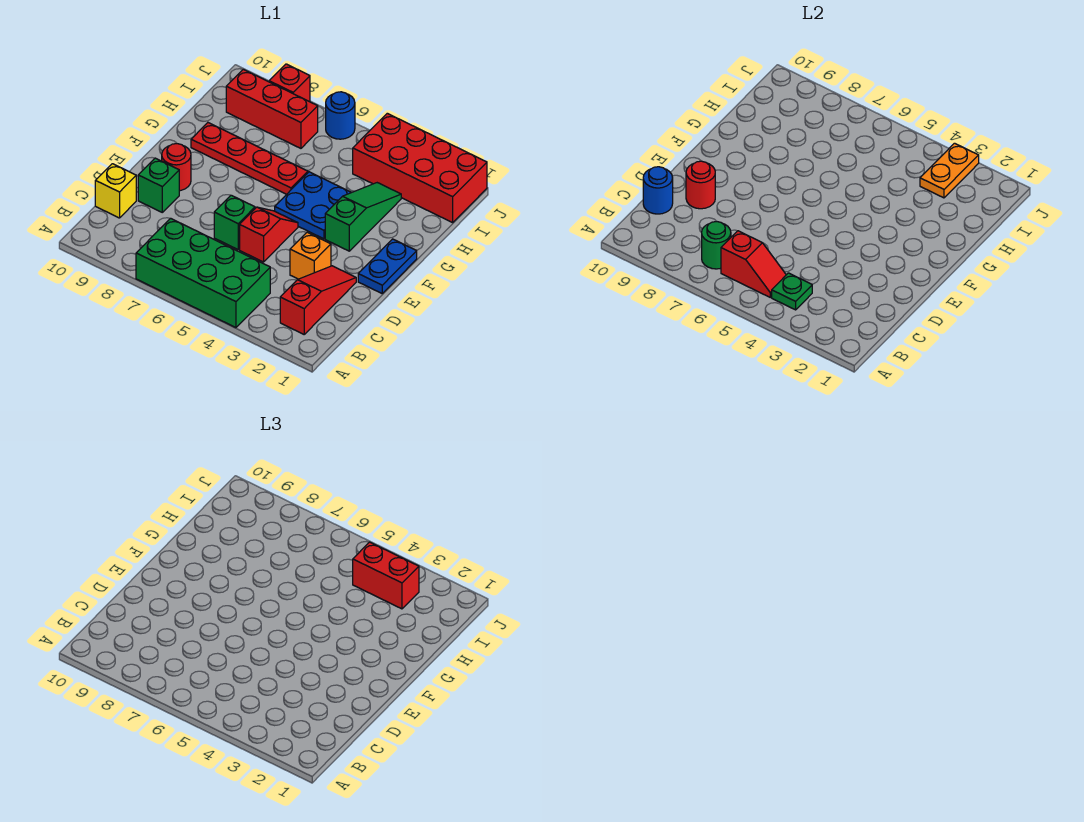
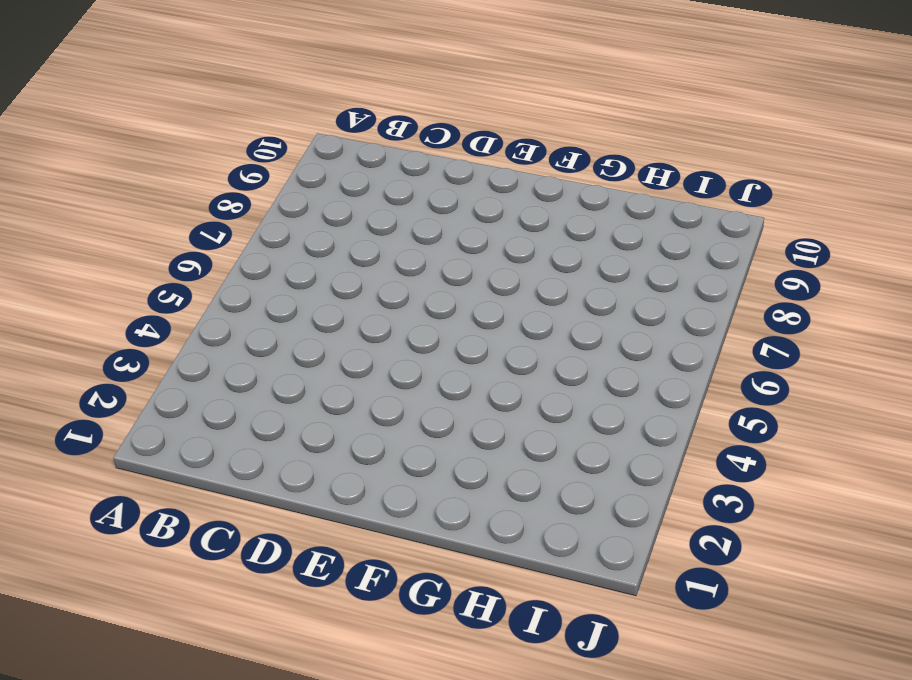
none -> green 2x4 brick [136,218,270,328]
none -> red 1x3 slope [280,266,356,334]
none -> yellow 1x1 brick [95,164,136,218]

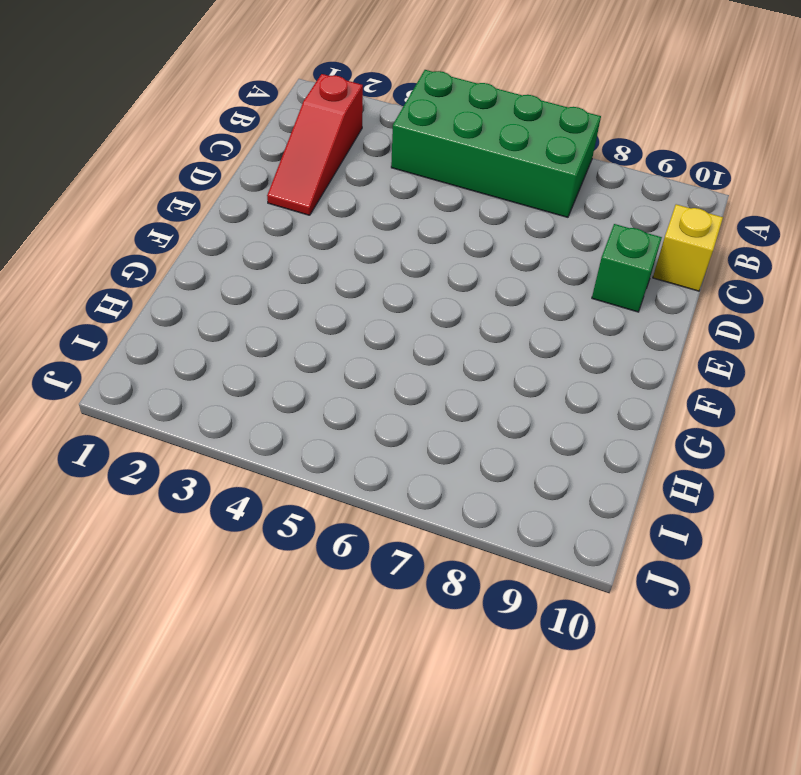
none -> orange 1x1 brick [290,232,331,279]
none -> red 1x2 slope [240,207,298,262]
none -> green 1x1 brick [214,195,255,249]

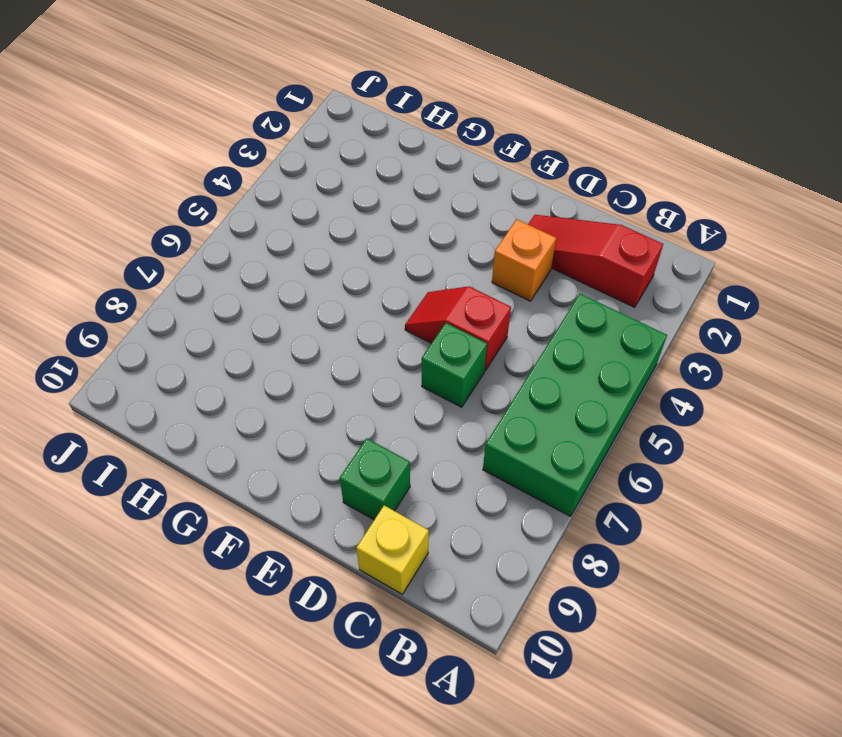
none -> blue 1x2 plate [358,239,417,293]
none -> red 1x1 round brick [162,144,191,191]
none -> green 1x3 slope [325,183,401,251]

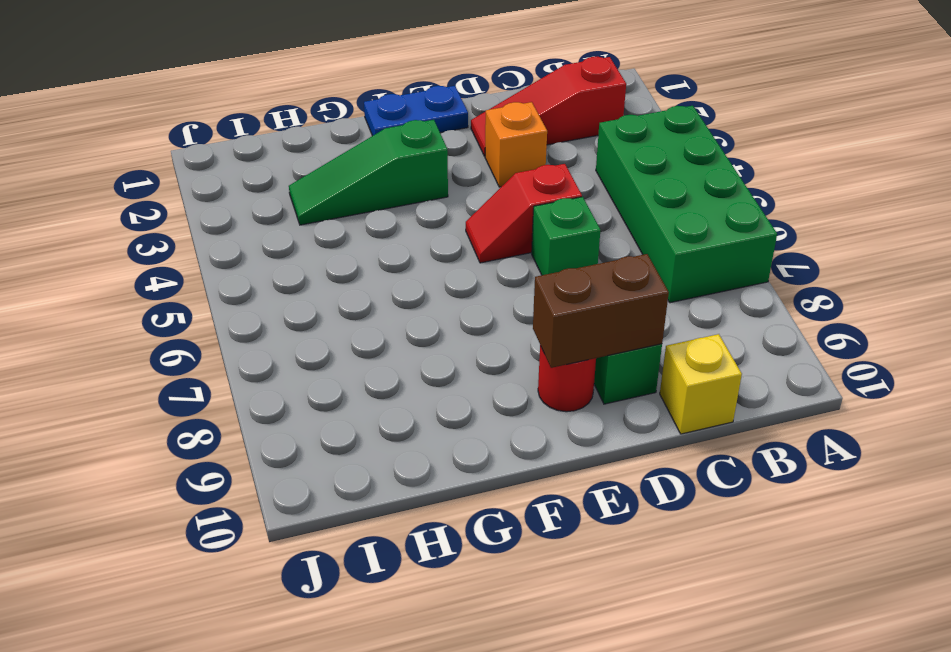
brown 1x2 brick [533,254,669,368] -> red 1x1 round brick [686,161,715,209]
none -> blue 2x2 plate [275,172,351,239]
none -> red 1x4 plate [191,123,308,194]
none -> red 2x4 brick [353,113,487,223]

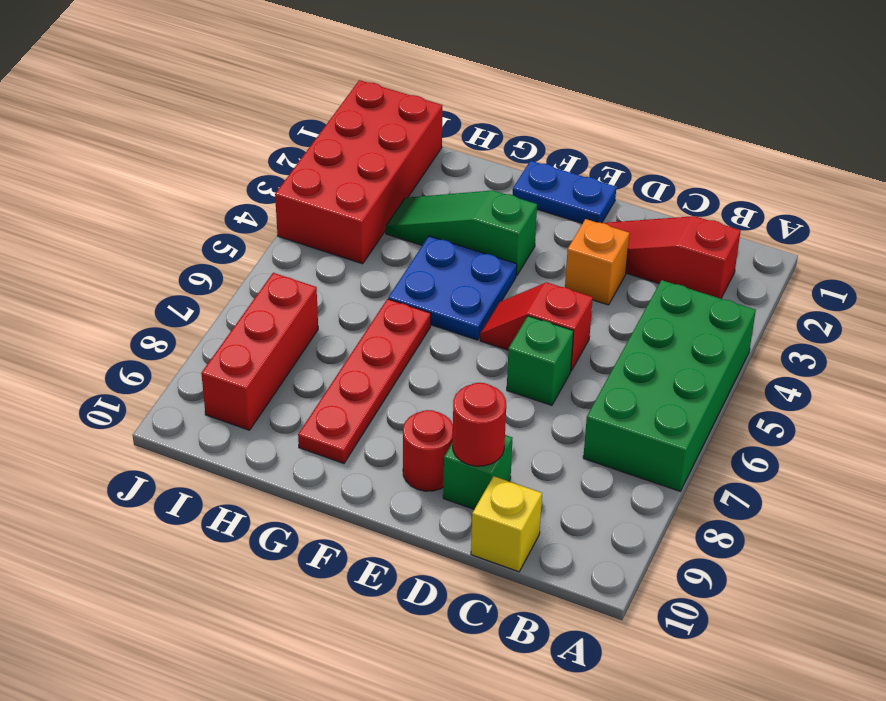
none -> blue 1x1 round brick [326,92,355,139]
none -> red 1x1 brick [269,64,310,102]
none -> green 1x1 plate [772,273,812,310]

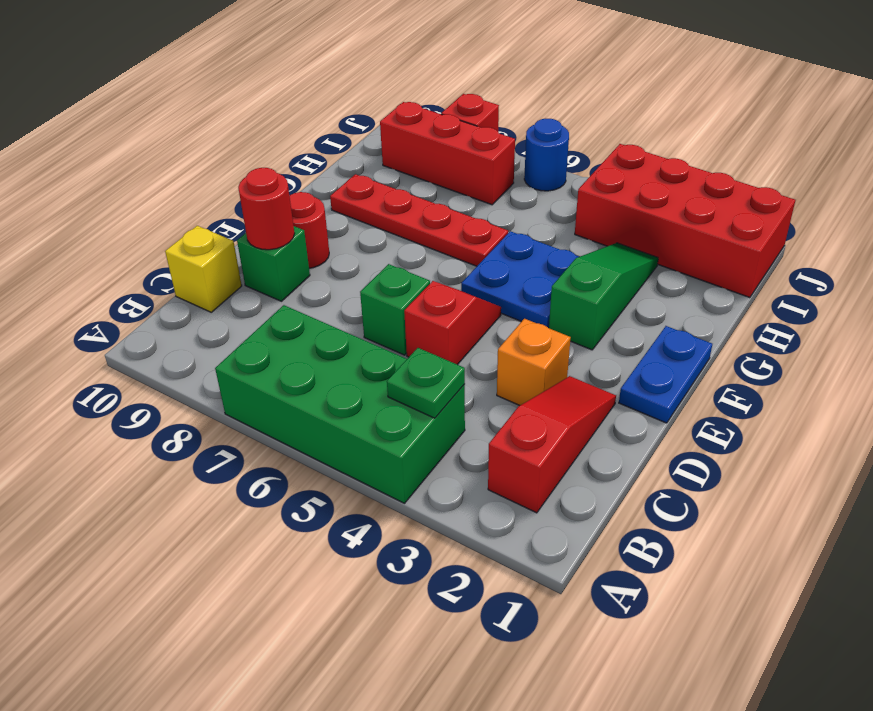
none -> red 1x2 slope [721,231,786,297]
none -> green 1x1 round brick [702,222,731,269]
none -> blue 1x1 round brick [643,167,673,214]

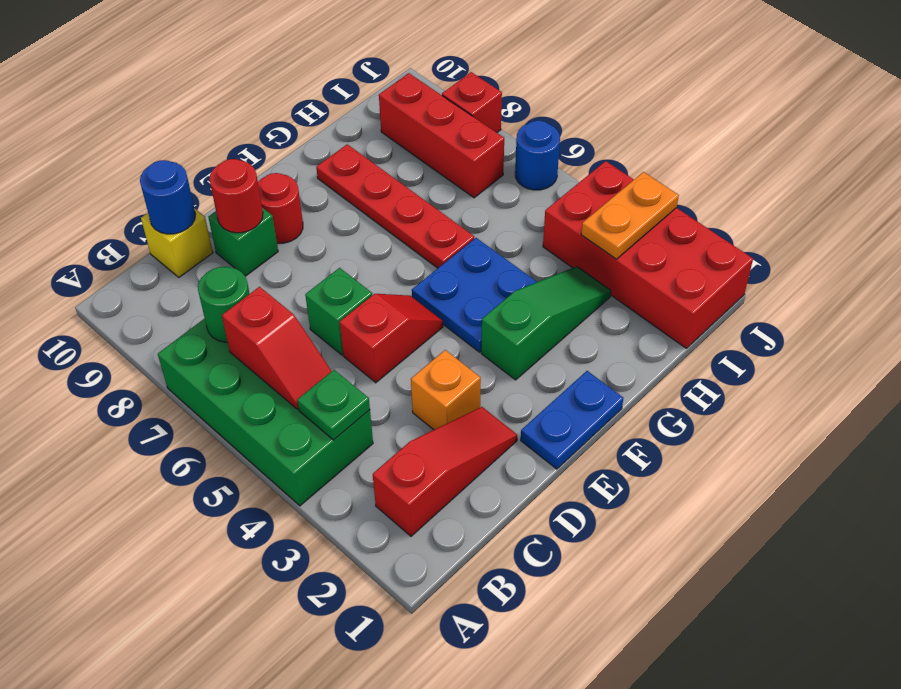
none -> red 1x2 brick [353,542,419,609]

